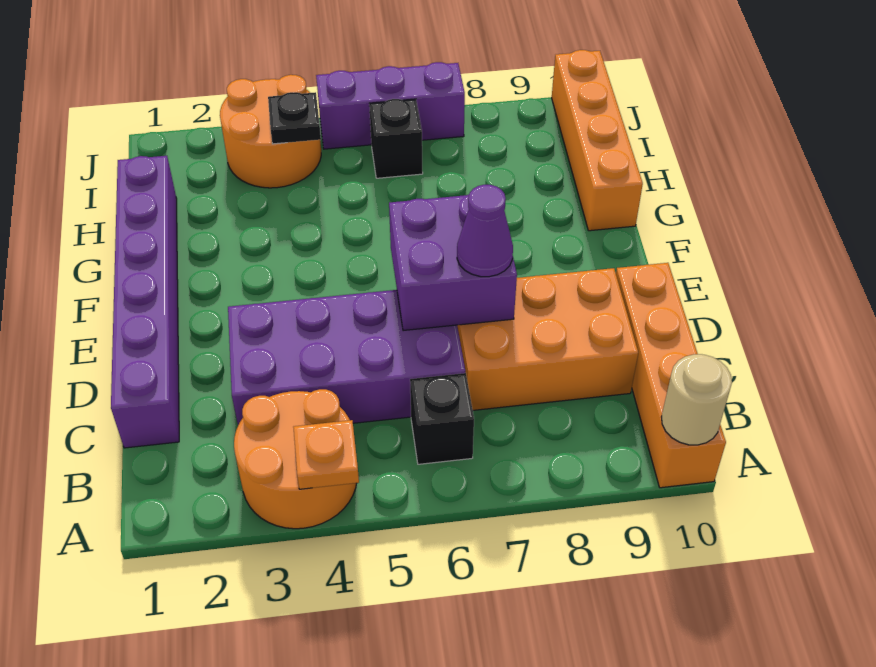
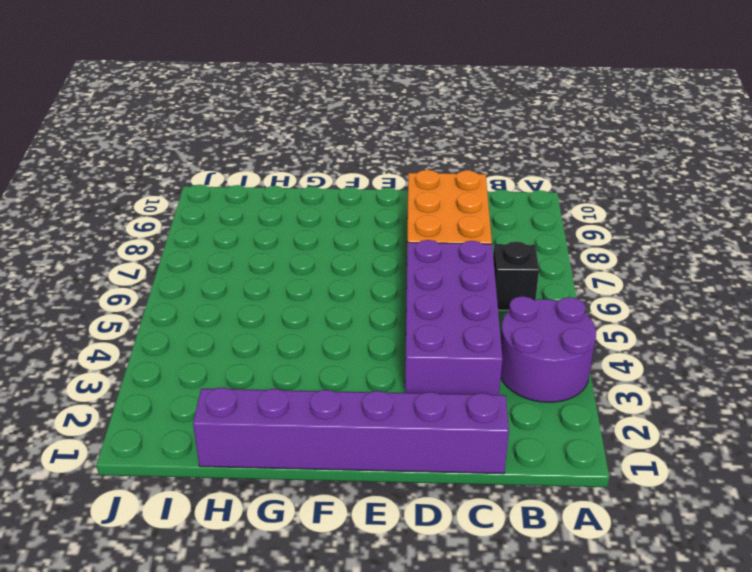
purple 2x2 round brick [501,296,596,402] -> orange 2x2 round brick [234,389,357,529]
none -> orange 1x4 brick [616,263,726,488]
none -> orange 1x4 brick [552,50,643,231]
none -> orange 2x2 round brick [220,75,321,188]

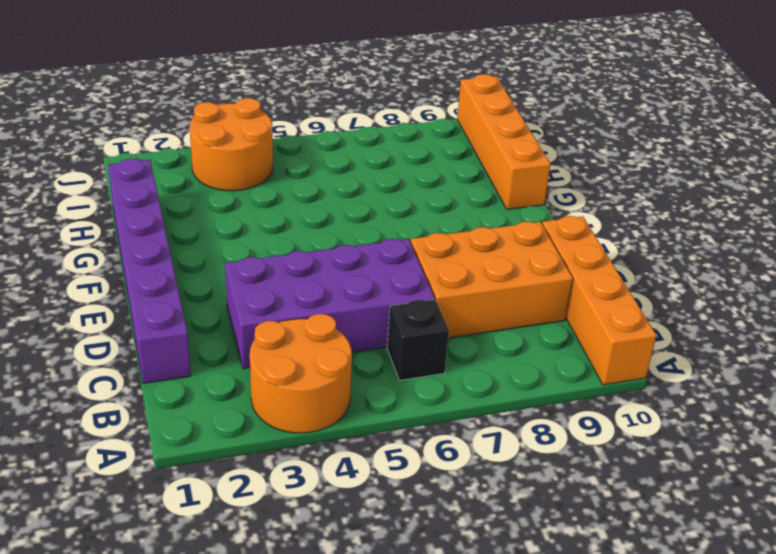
none -> black 1x1 brick [369,99,423,178]
none -> purple 1x3 brick [316,62,465,149]
none -> orange 1x1 plate [293,420,359,489]

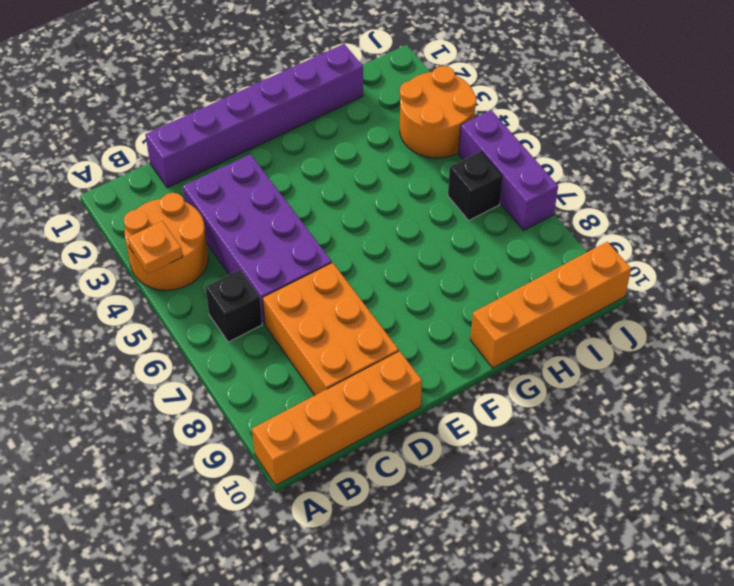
none -> tan 1x1 round brick [662,354,732,445]
none -> purple 2x2 brick [389,194,517,331]
none -> black 1x1 plate [268,92,321,144]

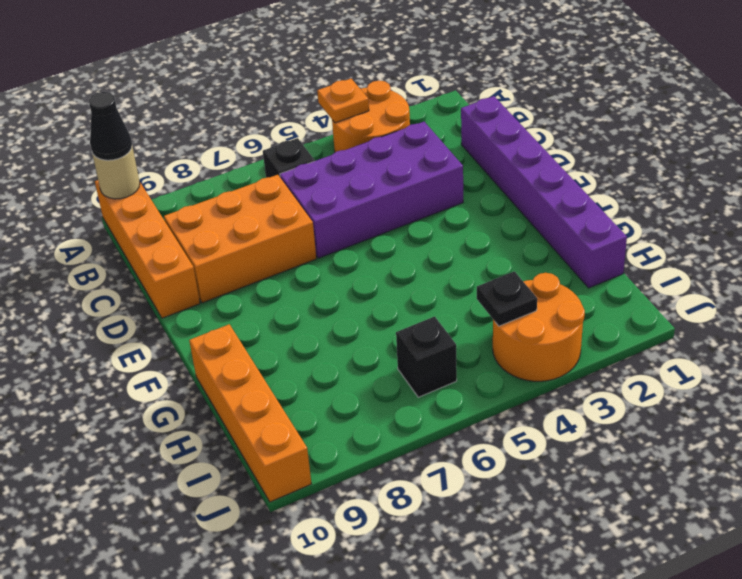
black 1x1 cone [89,92,132,160] -> none
none -> purple 1x3 brick [316,62,465,149]
none -> purple 2x2 brick [389,194,517,331]
none -> purple 1x1 cone [457,185,513,277]

